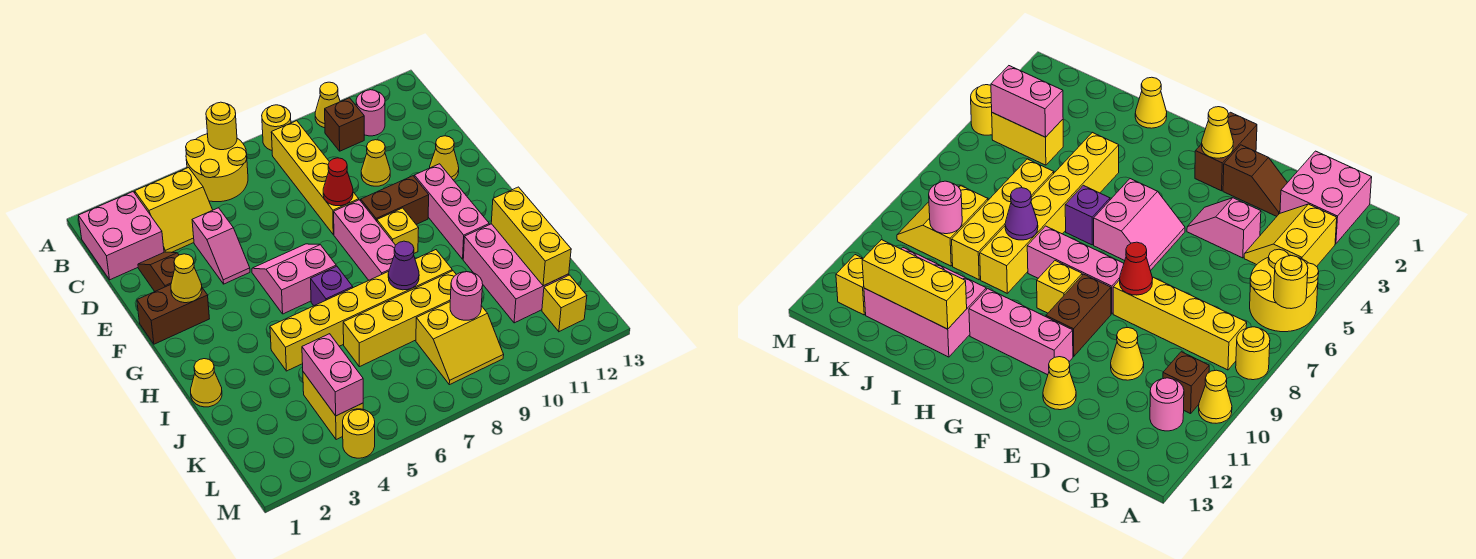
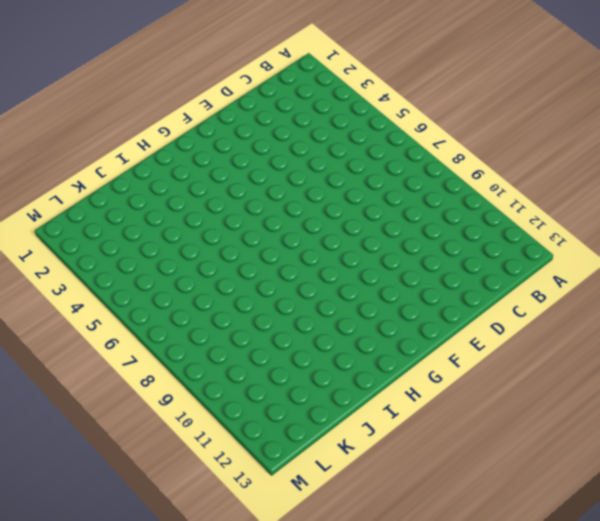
none -> yellow 2x2 round brick [186,134,248,202]
none -> yellow 1x1 round brick [262,105,291,150]
none -> yellow 1x1 cone [315,82,340,128]
none -> pink 2x2 brick [78,192,164,280]

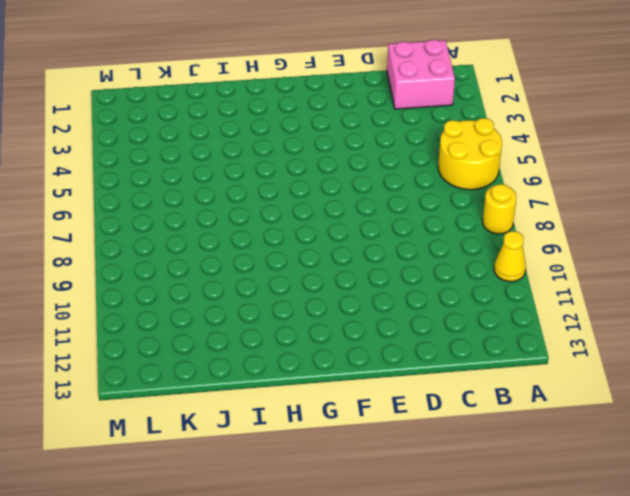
none -> yellow 2x2 slope [135,168,212,253]
none -> yellow 1x4 brick [271,121,359,234]
none -> brown 1x1 brick [325,98,364,151]
none -> pink 1x1 round brick [356,90,385,136]

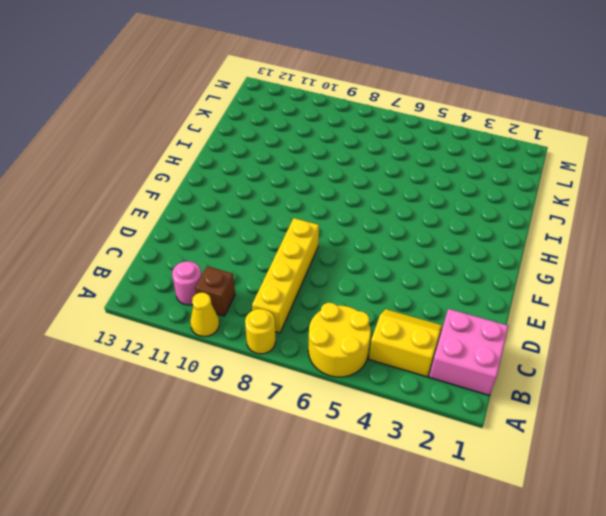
none -> brown 1x2 slope [138,252,179,291]
none -> pink 1x2 slope [192,208,250,284]
none -> yellow 1x1 cone [361,140,390,186]
none -> yellow 1x1 cone [430,136,459,180]

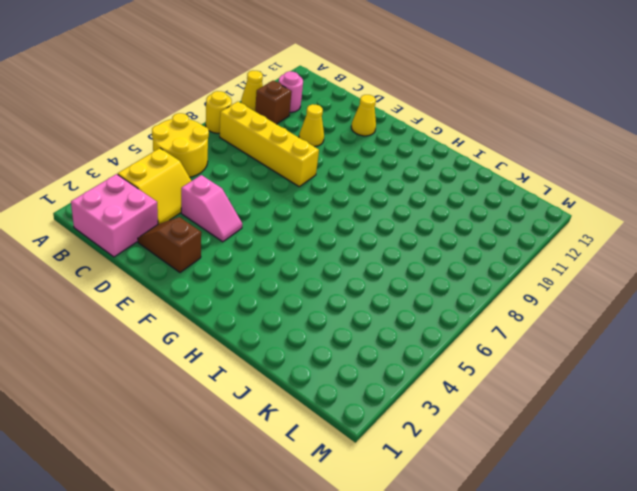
none -> brown 1x2 brick [137,285,209,344]
none -> pink 2x2 slope [252,244,336,314]
none -> pink 1x3 brick [334,200,395,280]
none -> brown 1x2 brick [361,176,429,224]

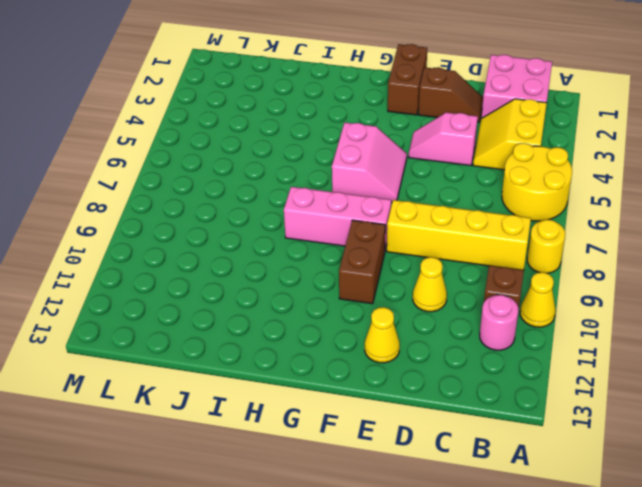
none -> pink 1x3 brick [414,164,489,259]
none -> yellow 1x1 brick [377,208,419,253]
none -> purple 1x1 brick [311,266,353,306]
none -> yellow 1x1 cone [191,359,222,407]

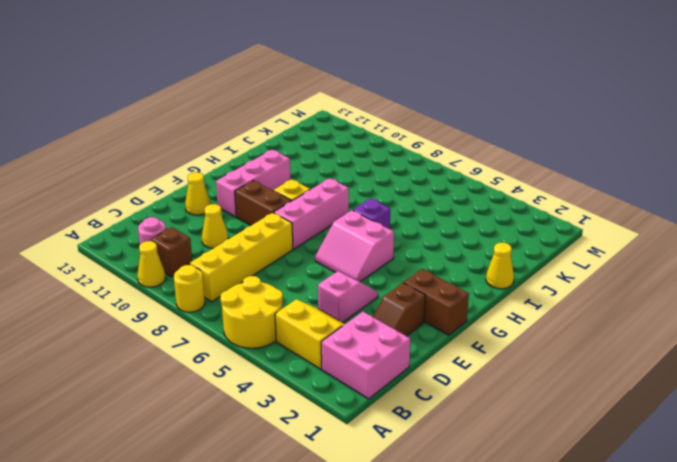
none -> yellow 1x6 brick [270,250,452,371]
none -> pink 2x3 brick [463,224,569,323]
none -> yellow 1x4 brick [343,271,456,367]
none -> yellow 1x2 brick [303,372,363,440]

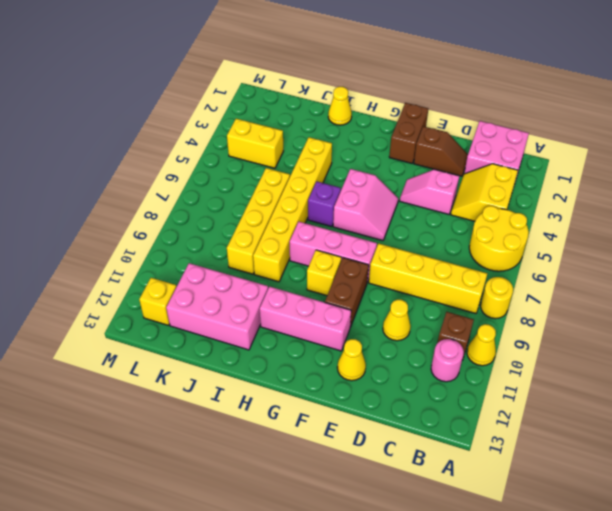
none -> yellow 2x2 slope [416,302,504,385]
none -> yellow 1x1 round brick [343,409,375,458]
none -> yellow 1x1 round brick [206,102,237,150]
none -> red 1x1 cone [323,158,353,206]

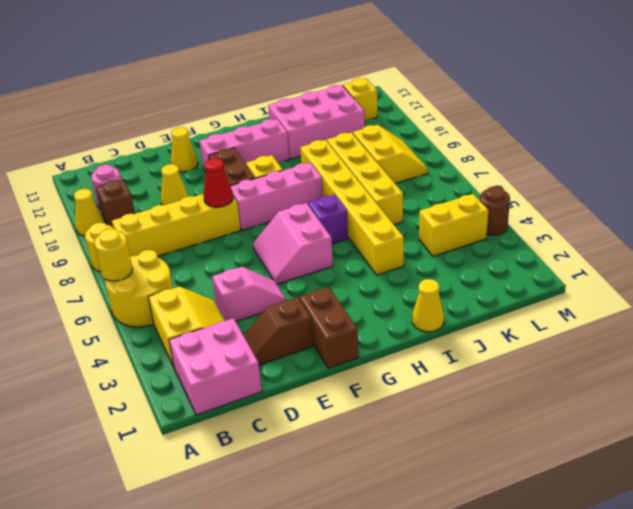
brown 1x1 round brick [480,186,510,235] -> yellow 1x1 round brick [343,409,375,458]
none -> yellow 1x1 cone [171,254,202,303]
none -> purple 1x1 cone [388,241,419,290]
none -> yellow 1x3 brick [491,187,571,286]
none -> pink 1x2 brick [302,334,363,416]

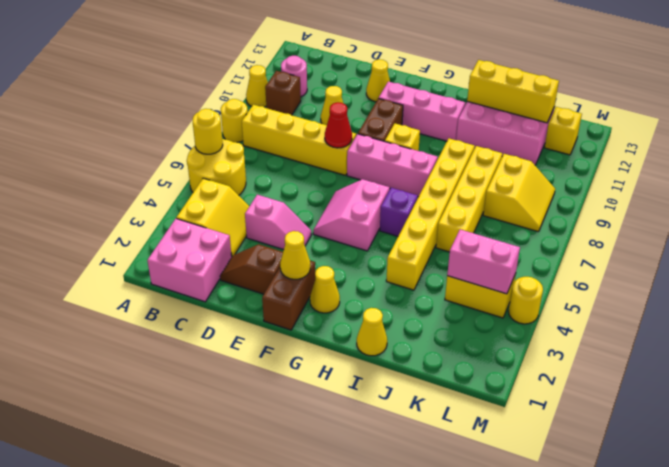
yellow 1x1 cone [310,266,340,313] -> none
none -> purple 1x1 cone [388,241,419,290]
none -> pink 1x1 round brick [450,272,483,320]

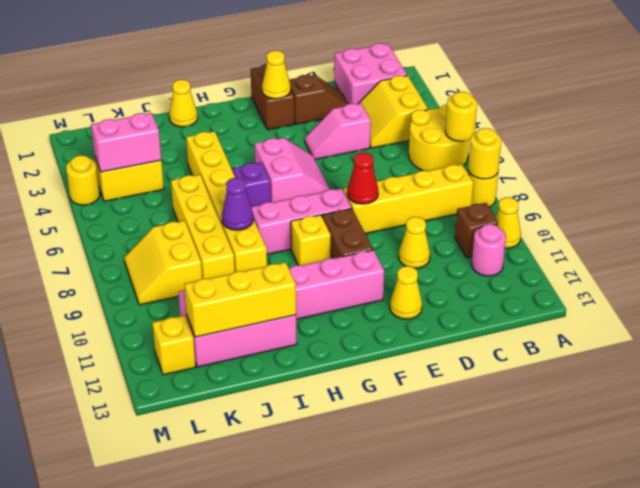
yellow 1x1 round brick [468,128,501,179] -> none
none -> pink 1x1 round brick [450,272,483,320]

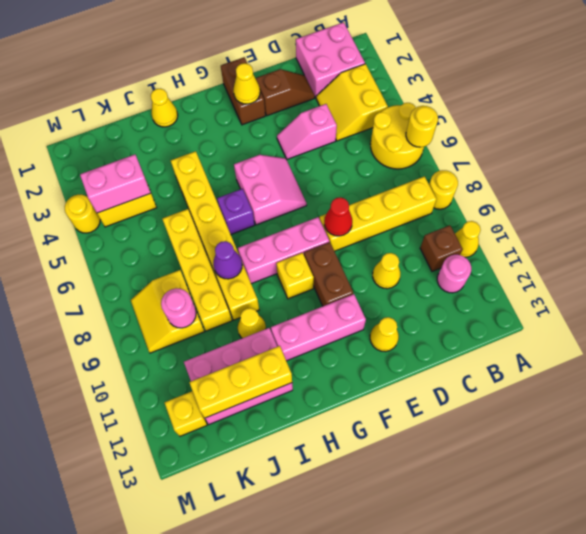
yellow 1x1 cone [238,308,266,338] -> none

